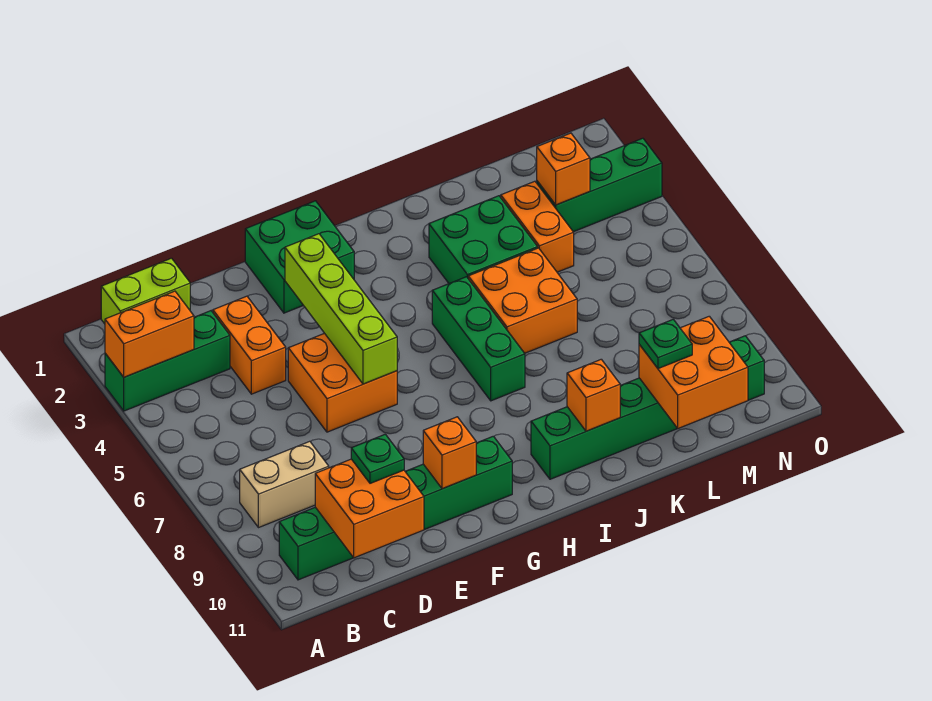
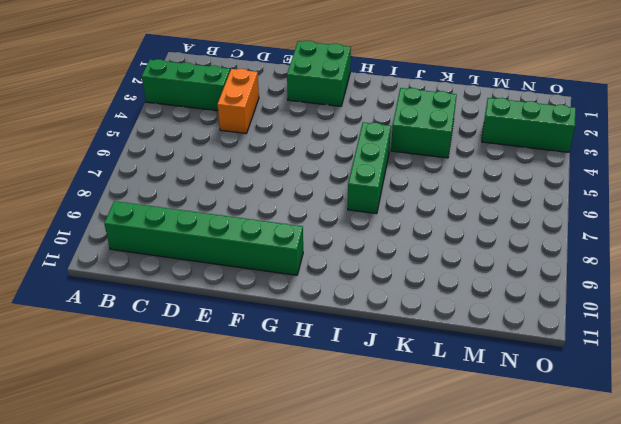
none -> lime 1x2 brick [101,258,190,324]
none -> tan 1x2 brick [240,441,329,528]
none -> orange 2x2 brick [288,333,397,432]

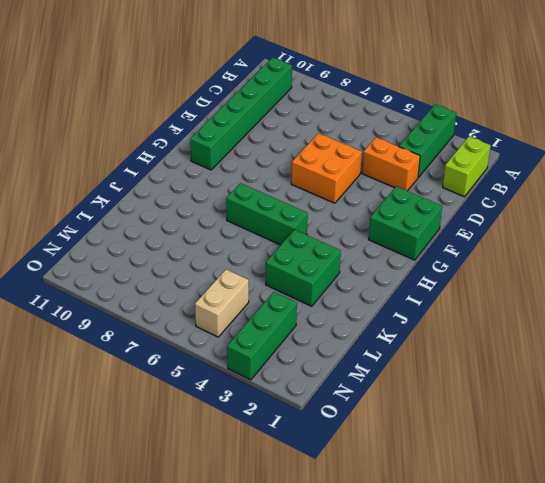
tan 1x2 brick [195,269,249,337] -> tan 1x2 brick moved to [240,441,329,528]
none -> green 1x6 brick [531,336,764,479]
none -> orange 2x2 brick [468,248,577,353]
none -> orange 1x2 brick [501,181,574,272]

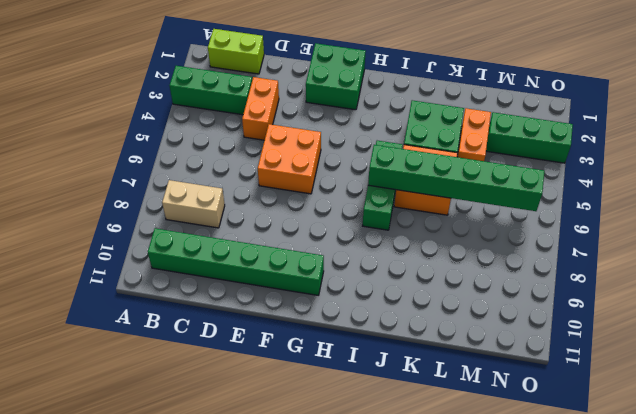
green 1x6 brick [368,145,544,211] -> green 1x6 brick moved to [531,336,764,479]
none -> orange 1x2 brick [105,291,194,377]
none -> orange 2x2 brick [315,459,424,558]
none -> lime 1x4 brick [285,234,397,384]

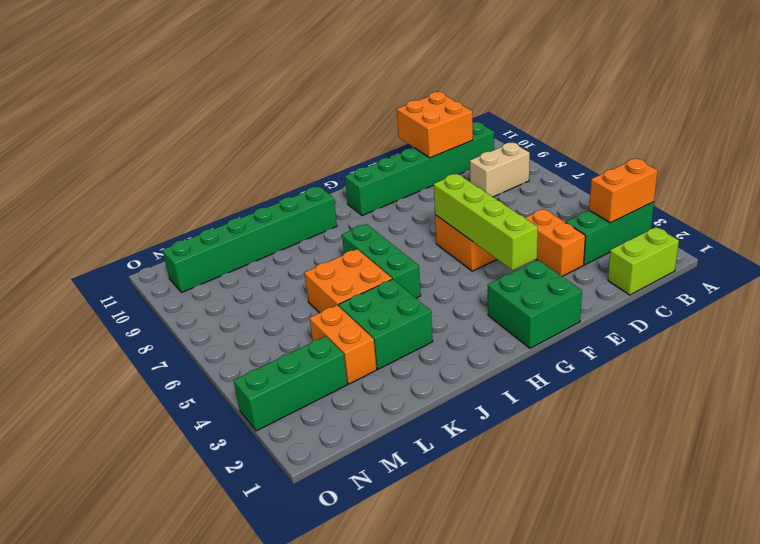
none -> orange 1x1 brick [423,417,476,489]
none -> orange 1x1 brick [567,359,620,431]
none -> orange 2x2 brick [639,316,748,428]

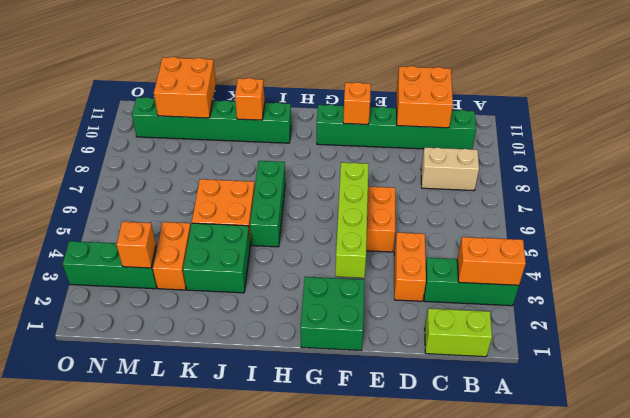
none -> green 1x1 plate [351,434,404,483]
none -> green 1x1 plate [639,319,692,369]

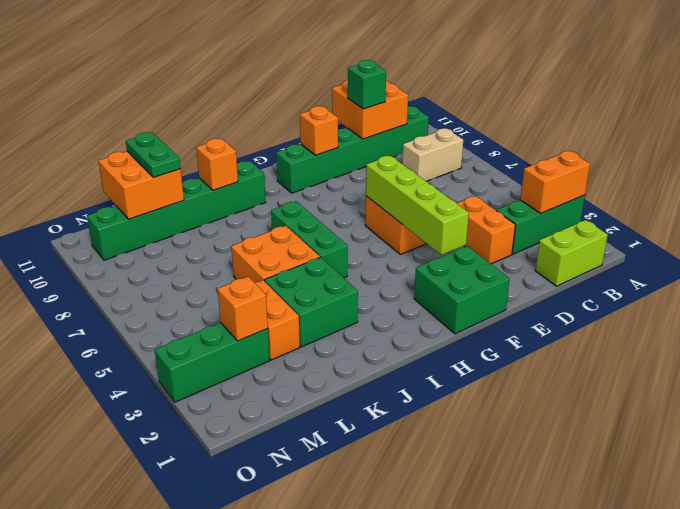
green 1x1 brick [348,60,386,109] -> green 1x1 plate [351,434,404,483]
green 1x2 plate [126,132,181,177] -> green 1x1 plate [639,319,692,369]

